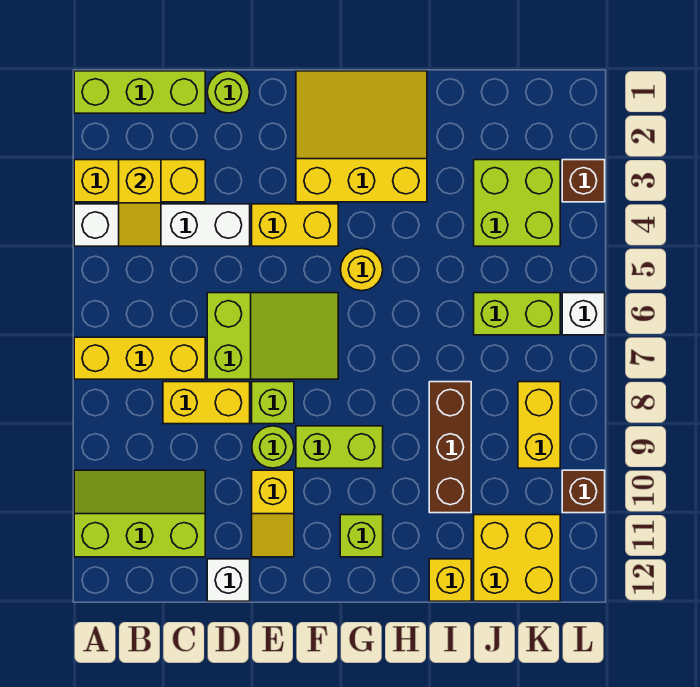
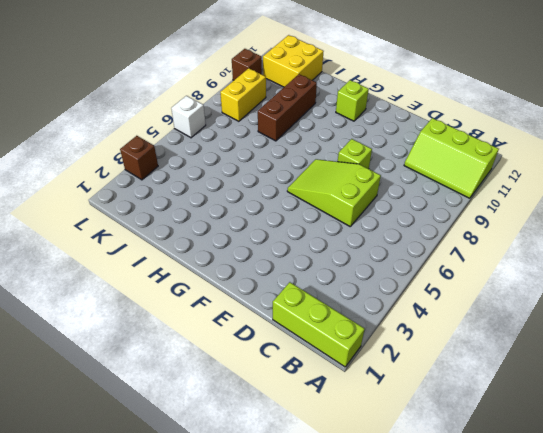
none -> yellow 1x3 brick [74,160,205,202]
none -> white 1x4 brick [74,204,250,246]
none -> yellow 1x3 brick [74,337,205,379]

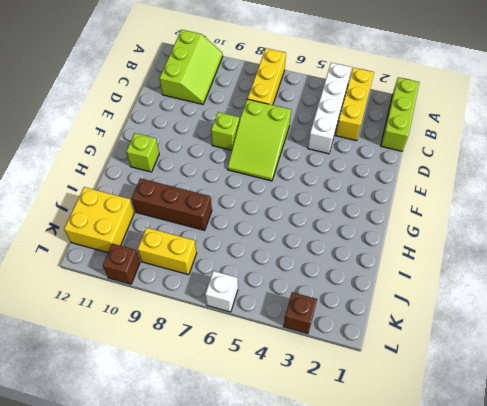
none -> yellow 1x2 brick [163,382,250,424]
none -> lime 1x1 round brick [207,71,250,113]
none -> white 1x1 brick [207,559,250,601]

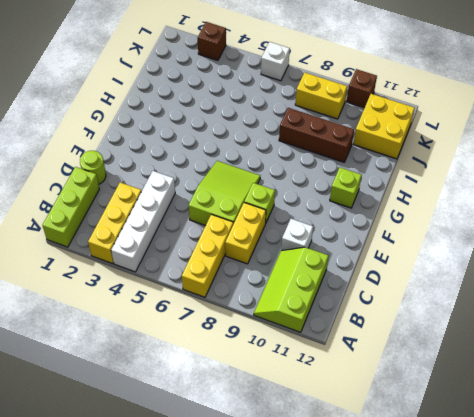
white 1x1 brick [281,219,313,251] -> white 1x1 brick moved to [207,559,250,601]
none -> yellow 1x2 brick [252,204,338,246]
none -> lime 1x1 round brick [252,426,294,468]
none -> yellow 1x2 slope [252,470,294,557]

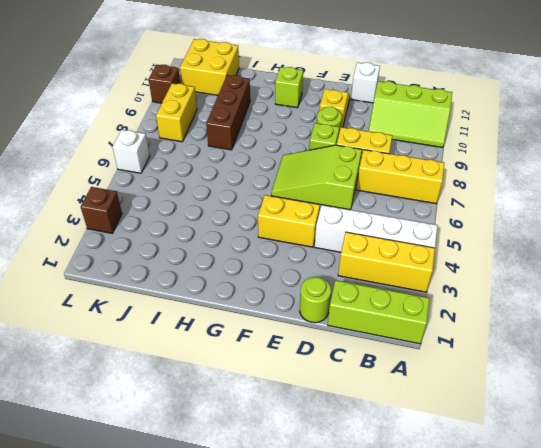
none -> yellow 3x3 slope [296,71,427,202]
none -> lime 1x2 brick [296,426,383,468]
none -> yellow 1x1 round brick [341,248,383,291]

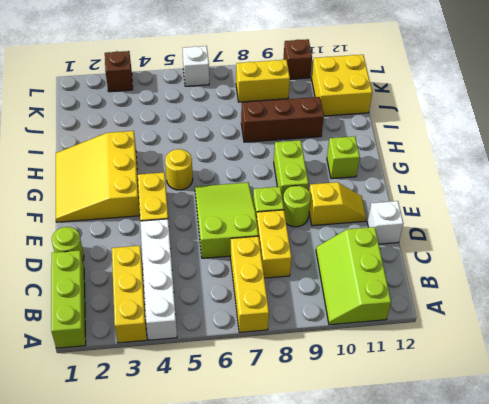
none -> yellow 1x1 brick [429,559,471,601]
none -> lime 2x2 brick [474,160,560,246]
none -> lime 1x2 brick [474,293,560,335]

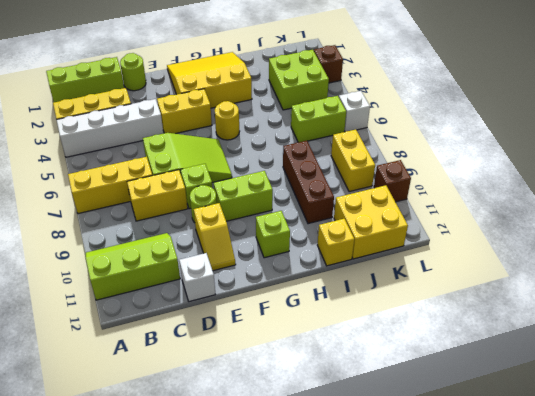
none -> yellow 1x2 slope [119,160,161,246]

